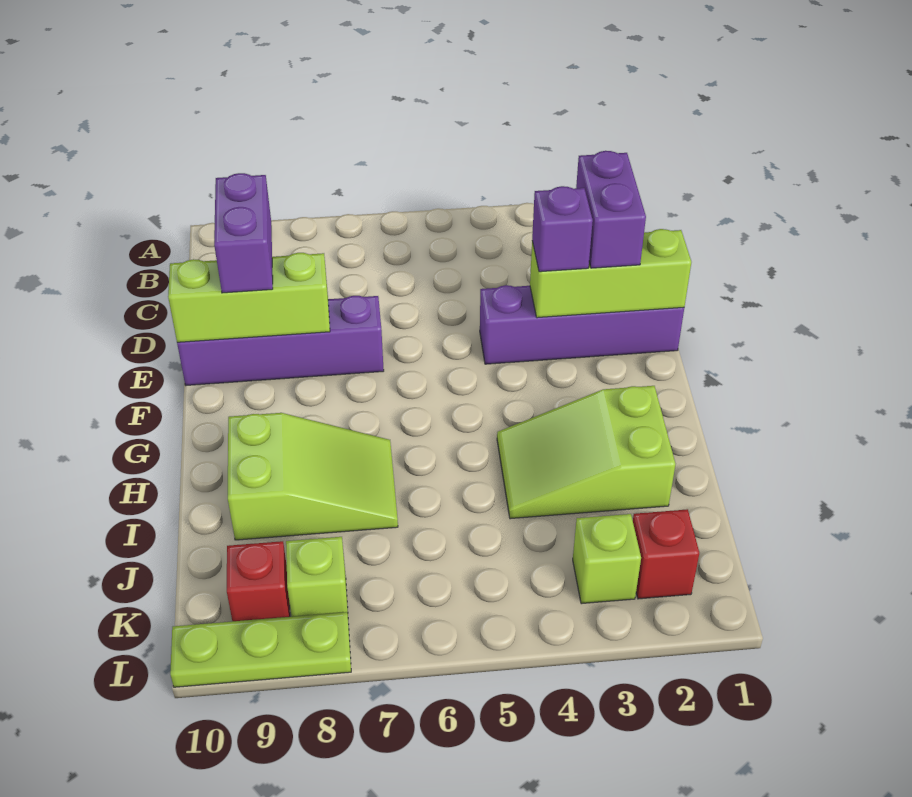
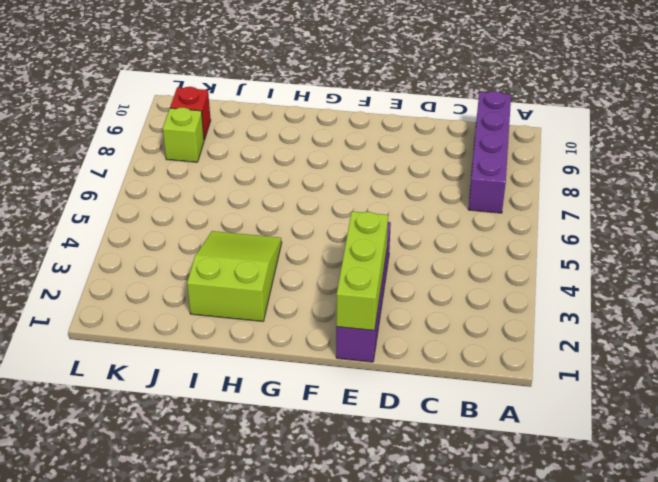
purple 1x4 brick [468,91,511,213] -> purple 1x4 brick moved to [177,296,384,385]
none -> lime 2x3 slope [228,413,398,540]
none -> red 1x1 brick [633,509,699,599]
none -> lime 1x1 brick [573,514,641,604]

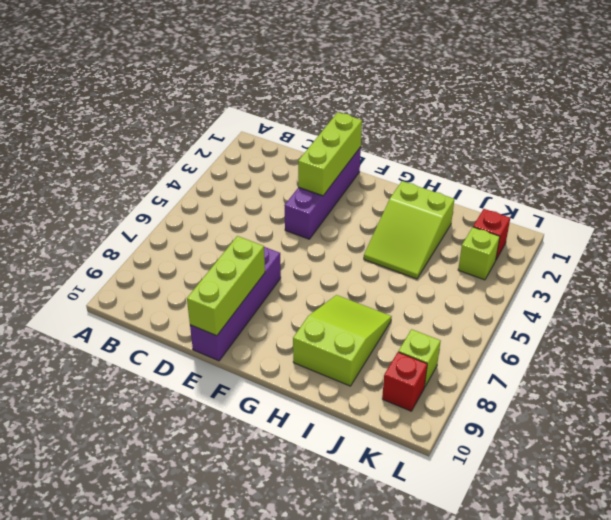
none -> lime 1x3 plate [170,612,351,687]
none -> purple 1x2 brick [576,151,646,268]
none -> purple 1x2 brick [214,173,273,293]

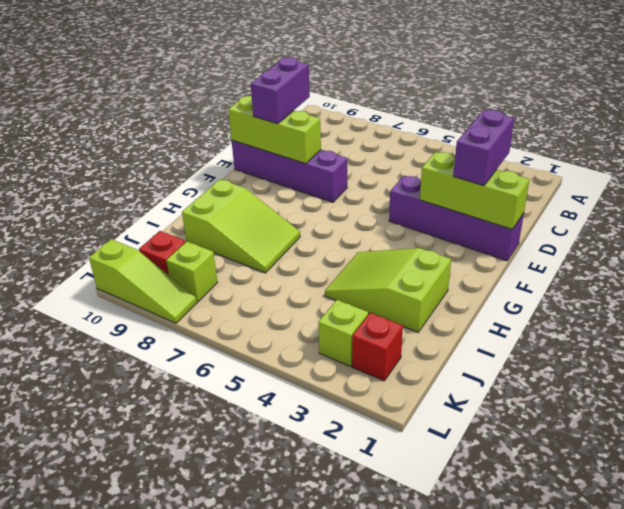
lime 1x3 slope [89,239,197,323] -> lime 1x3 plate [170,612,351,687]
none -> purple 1x1 brick [532,186,593,272]

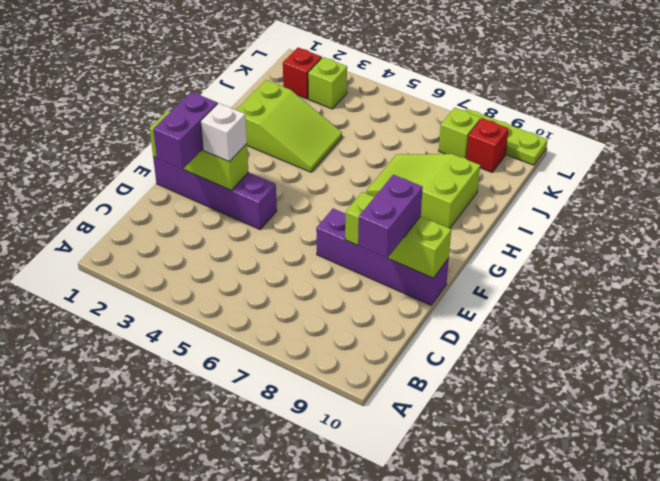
white 1x1 brick [201,103,247,162] -> purple 1x1 brick [532,186,593,272]

